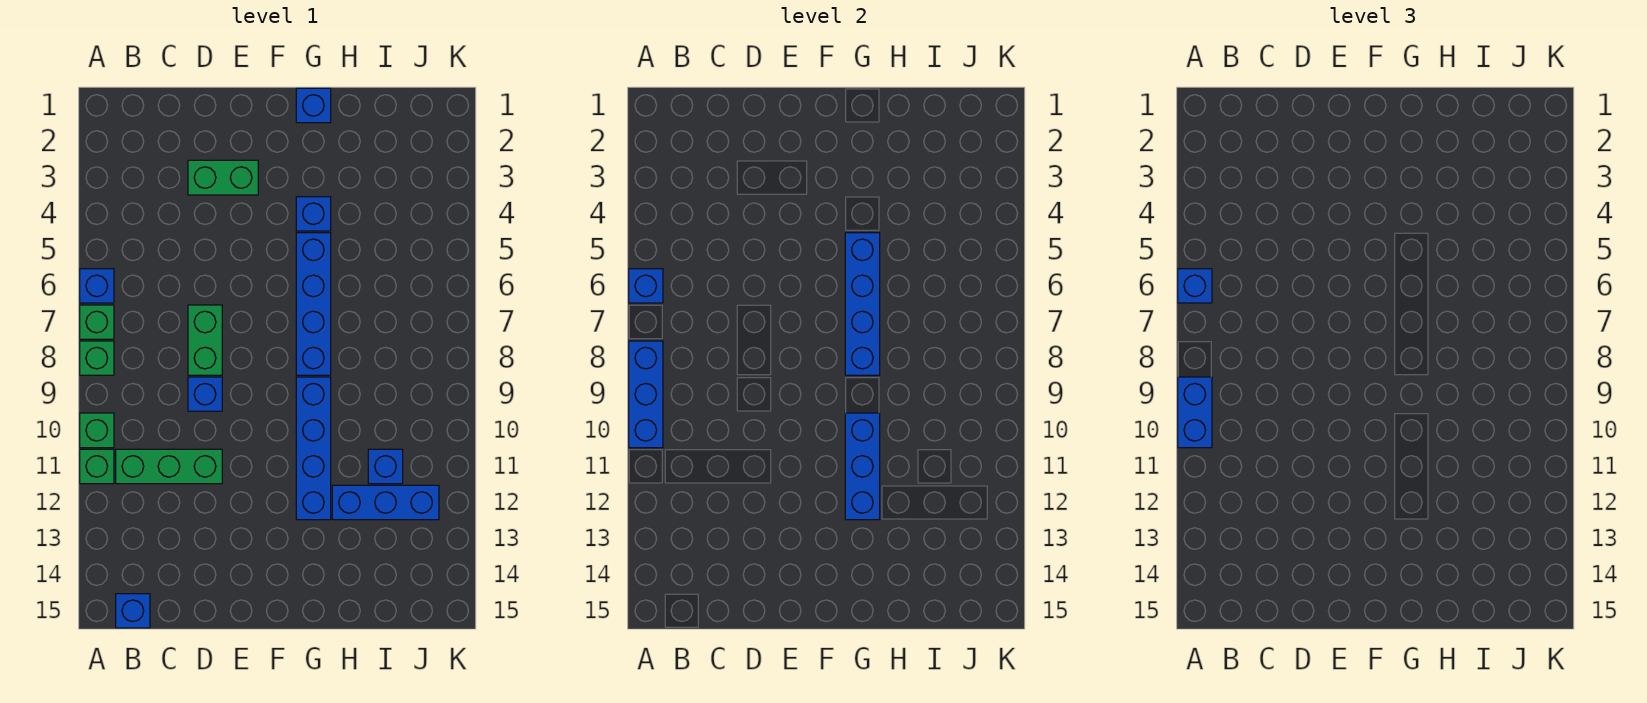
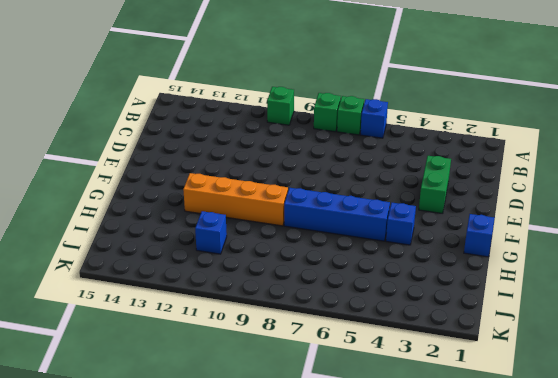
orange 1x4 brick [183,173,288,226] -> blue 1x4 brick [296,377,331,520]
none -> green 1x1 brick [80,449,114,484]
none -> green 1x3 brick [116,449,222,484]
none -> blue 1x1 brick [116,594,150,628]

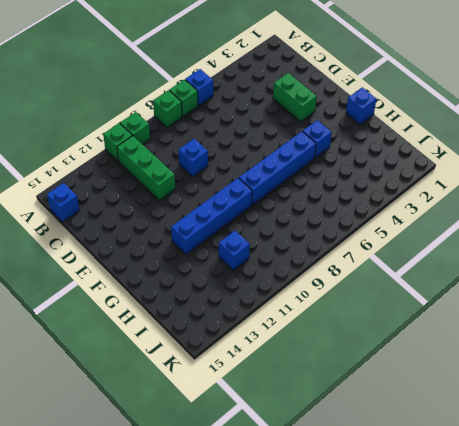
none -> green 1x2 brick [188,305,222,375]
none -> blue 1x3 brick [332,485,439,520]
none -> blue 1x1 brick [629,269,663,303]

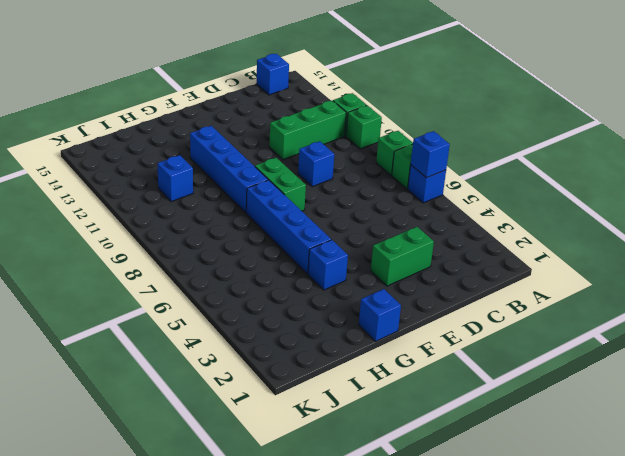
green 1x2 brick [255,158,306,211] -> green 1x2 brick moved to [188,305,222,375]
none -> blue 1x3 brick [332,485,439,520]
none -> blue 1x3 brick [629,341,663,448]
none -> blue 1x4 brick [845,233,880,375]

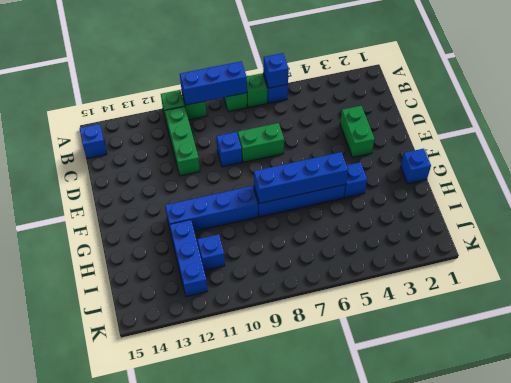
none -> blue 1x3 brick [845,413,880,520]
none -> blue 1x1 brick [1178,269,1212,303]
none -> blue 1x2 brick [1178,377,1212,448]

